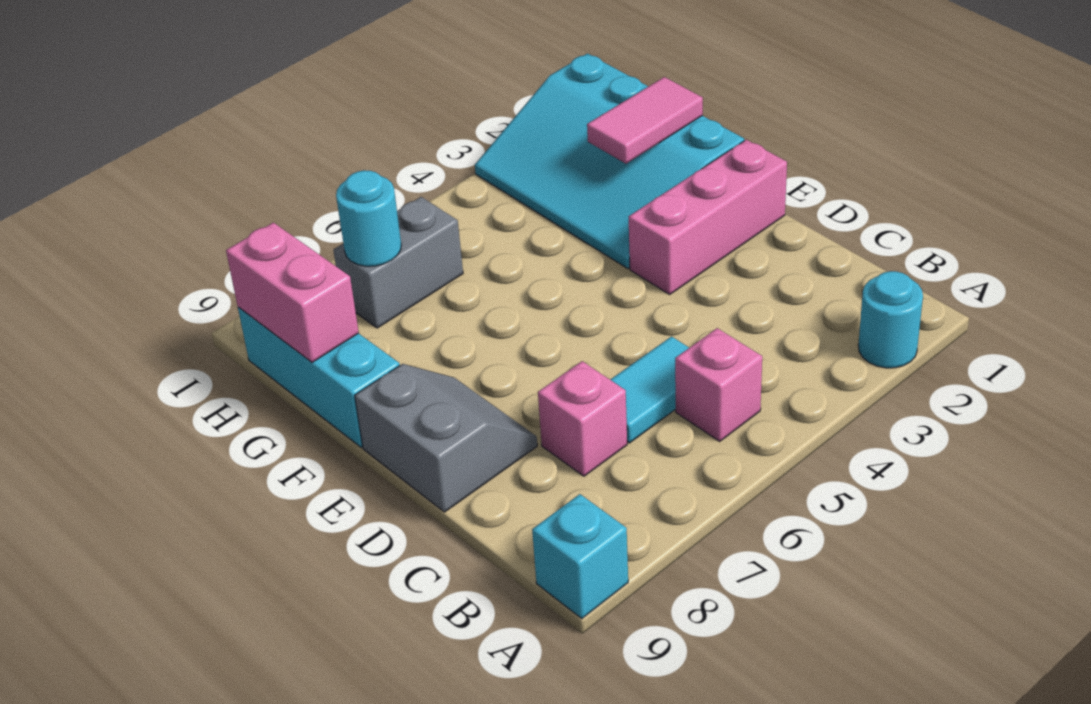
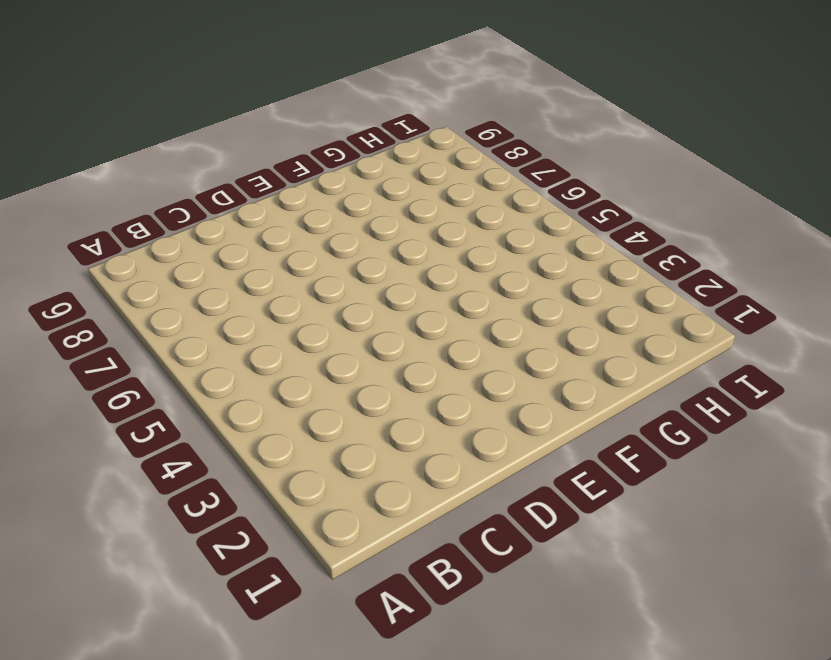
none -> cyan 1x1 round brick [858,271,923,368]
none -> cyan 1x1 brick [532,494,628,619]
none -> pink 1x1 brick [675,328,762,441]

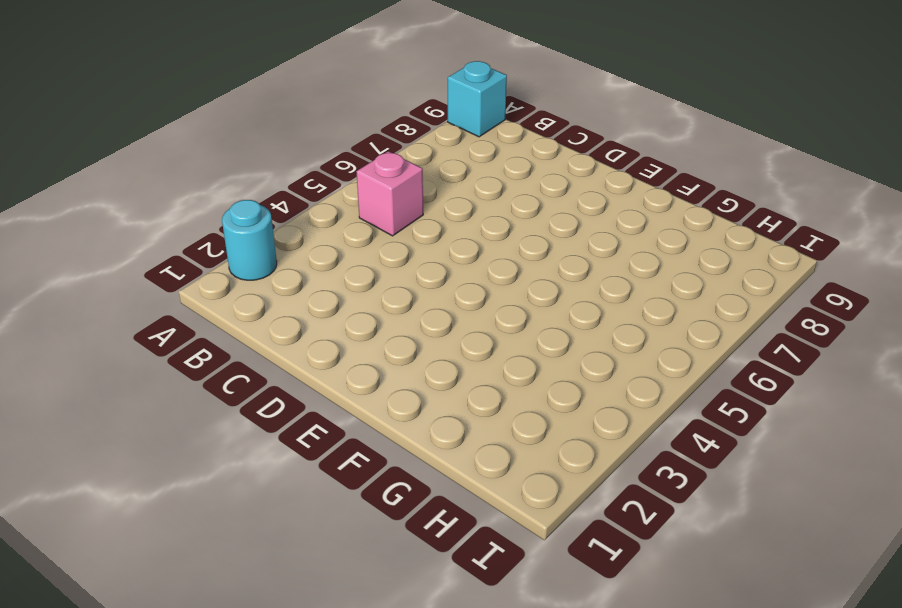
none -> cyan 1x2 tile [610,337,689,443]
none -> pink 1x1 brick [538,361,627,476]
none -> grey 2x2 slope [355,364,537,512]

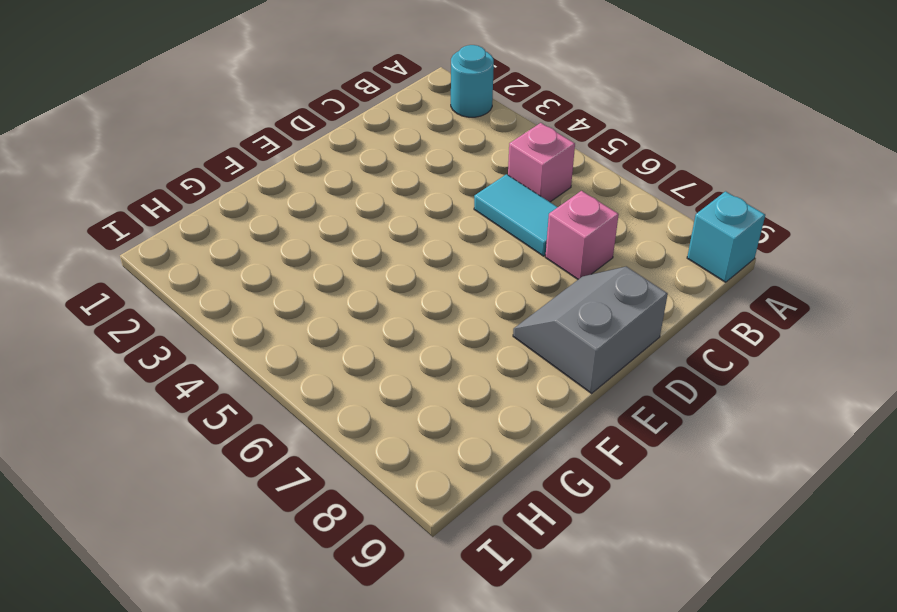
none -> pink 1x3 brick [629,140,787,294]
none -> cyan 3x4 slope [475,54,744,269]
none -> cyan 1x3 brick [238,307,400,447]

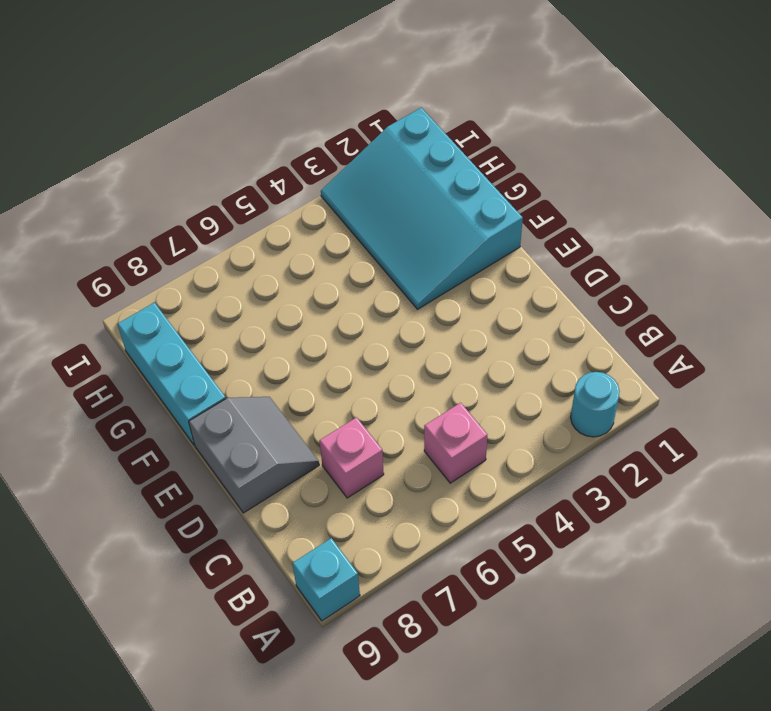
none -> cyan 1x2 tile [610,337,689,443]
none -> pink 1x3 brick [629,140,787,294]
none -> grey 1x2 brick [333,197,463,328]

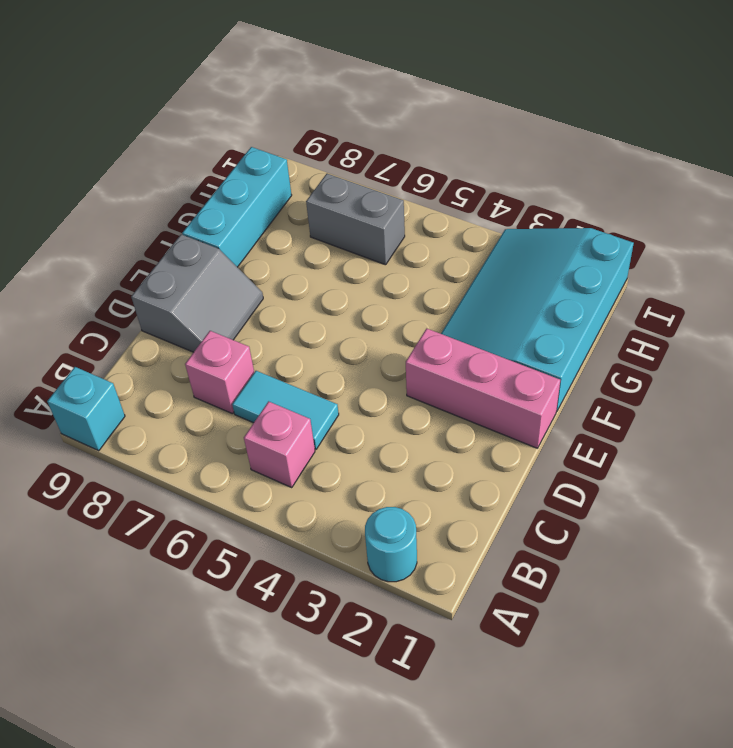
none -> pink 1x2 tile [587,77,703,164]
none -> pink 1x2 brick [226,223,359,362]
none -> cyan 1x1 round brick [336,170,401,266]

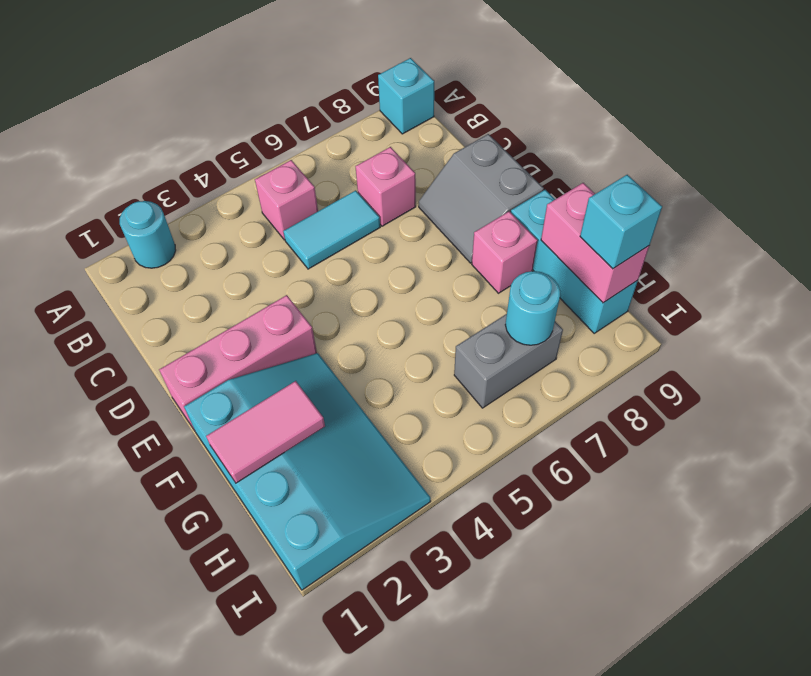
pink 1x1 brick [472,211,538,293] -> none
cyan 1x1 brick [580,175,662,269] -> none

